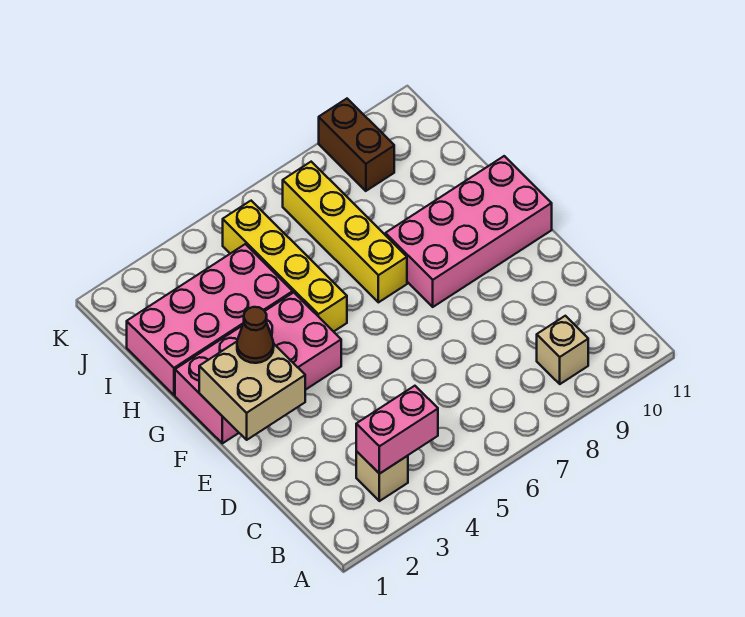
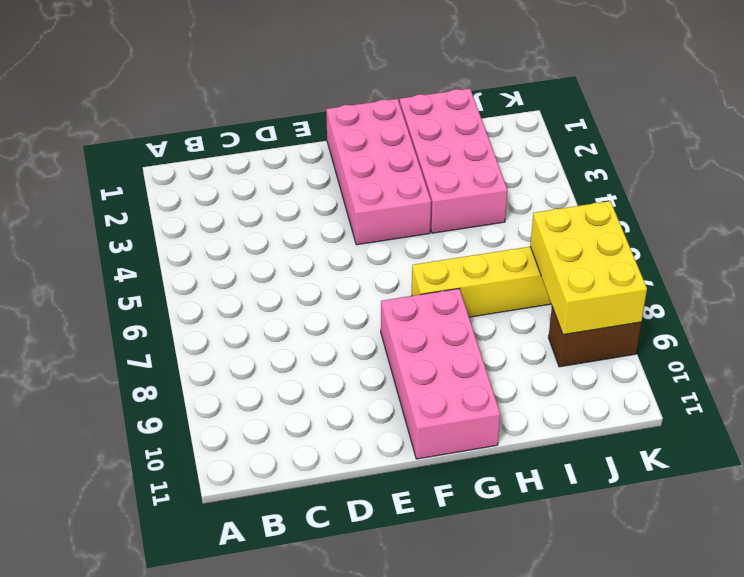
yellow 2x3 brick [530,201,647,335] -> none
none -> tan 1x1 brick [356,451,408,501]
none -> tan 1x1 brick [537,316,588,384]

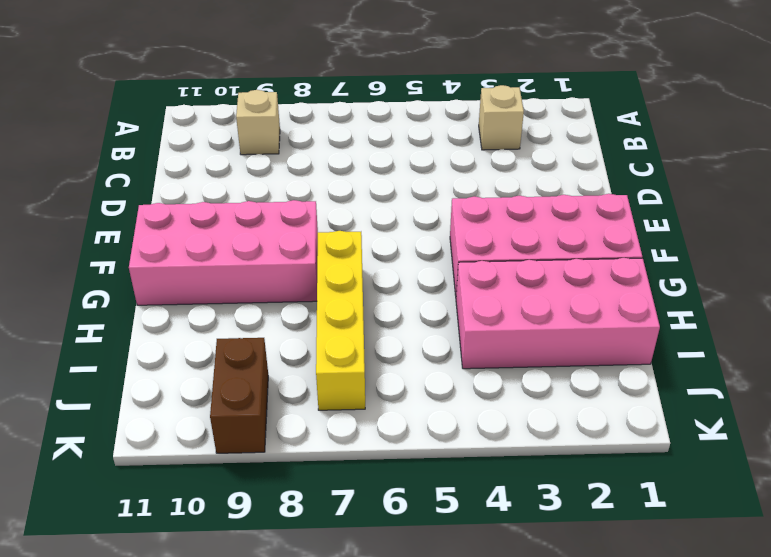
none -> yellow 1x4 brick [223,201,347,332]
none -> pink 1x2 brick [356,386,438,474]

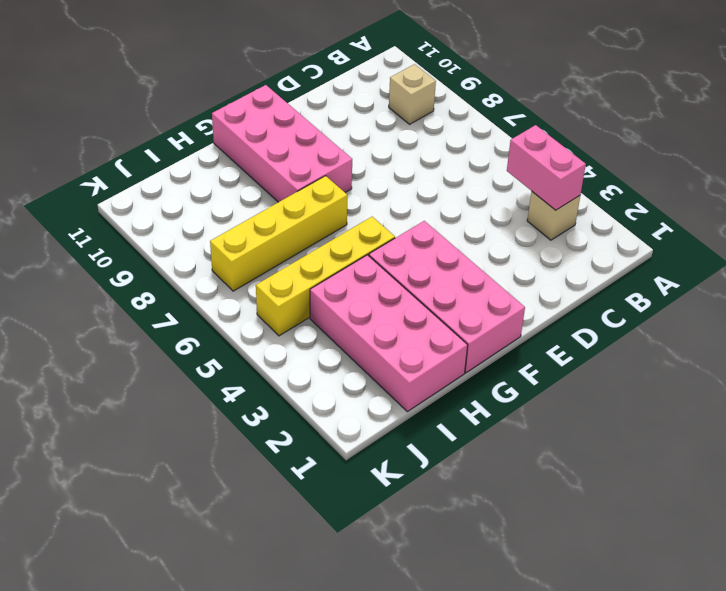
none -> brown 1x2 brick [319,99,394,191]
none -> tan 2x2 brick [199,342,305,440]

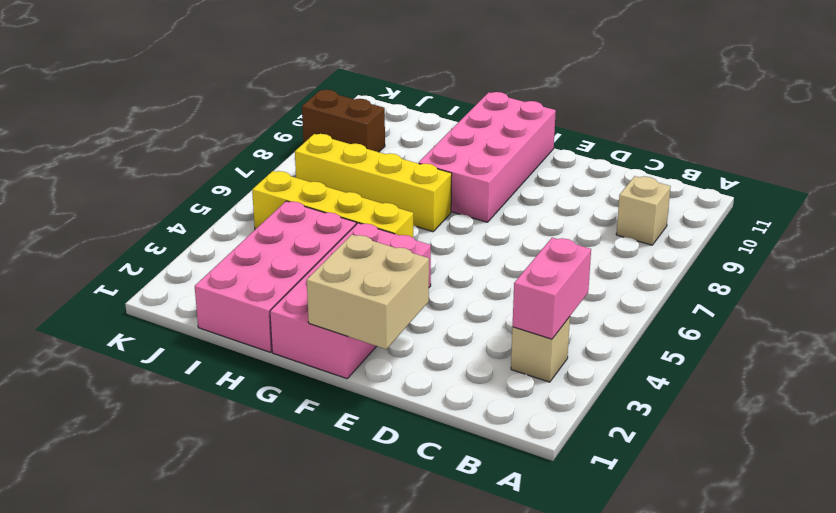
none -> brown 1x1 cone [237,307,274,363]

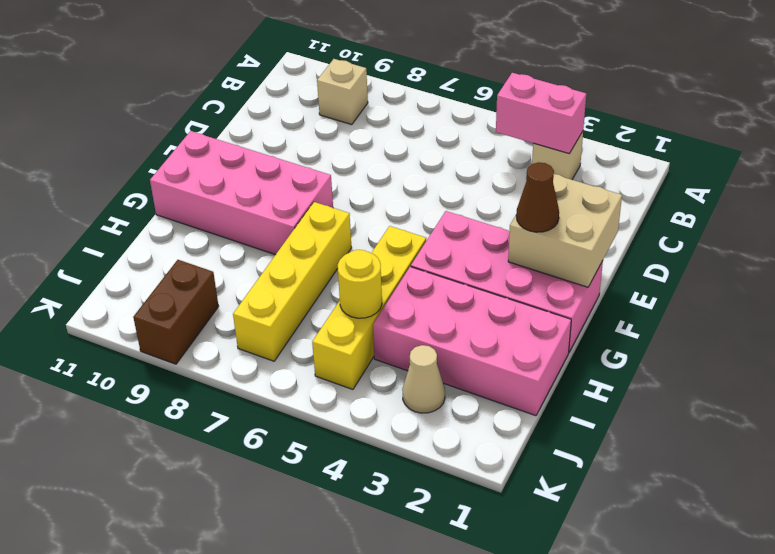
yellow 1x1 round brick [338,250,382,318] -> none
tan 1x1 cone [402,345,445,413] -> none

